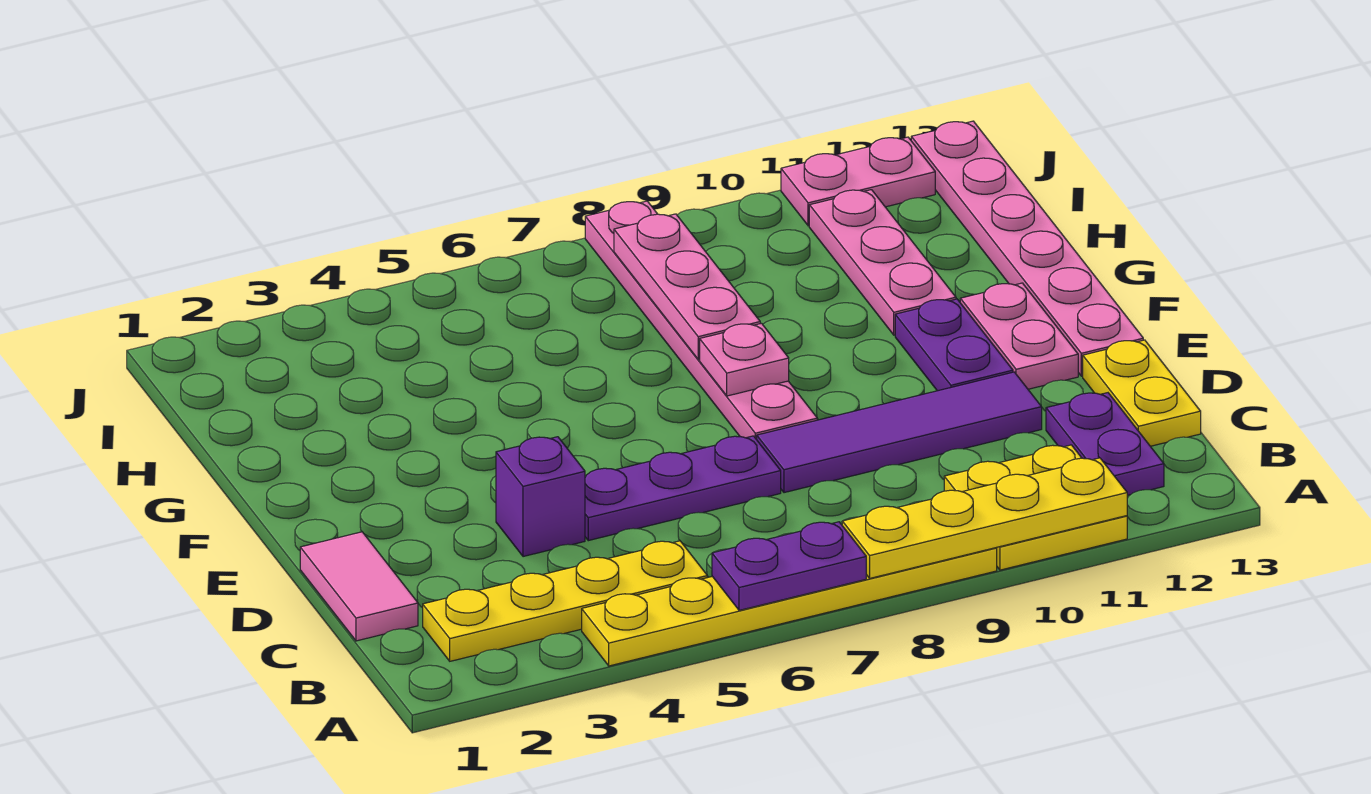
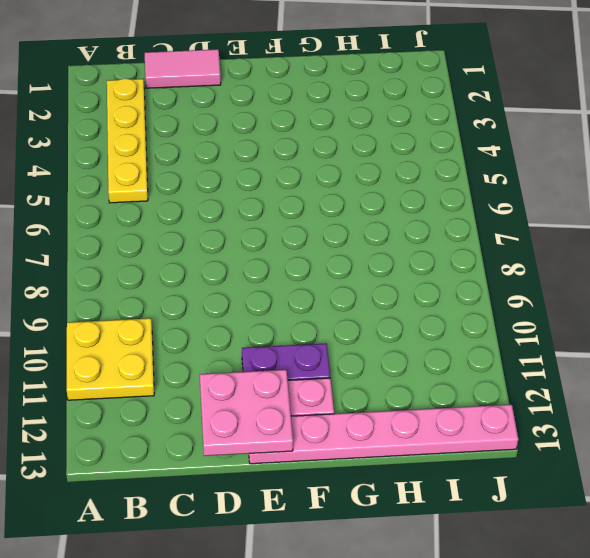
pink 2x2 plate [200,370,293,456] -> none
none -> yellow 1x6 plate [582,548,997,666]
none -> purple 1x2 plate [1046,393,1164,495]
none -> yellow 1x2 plate [1083,340,1201,446]

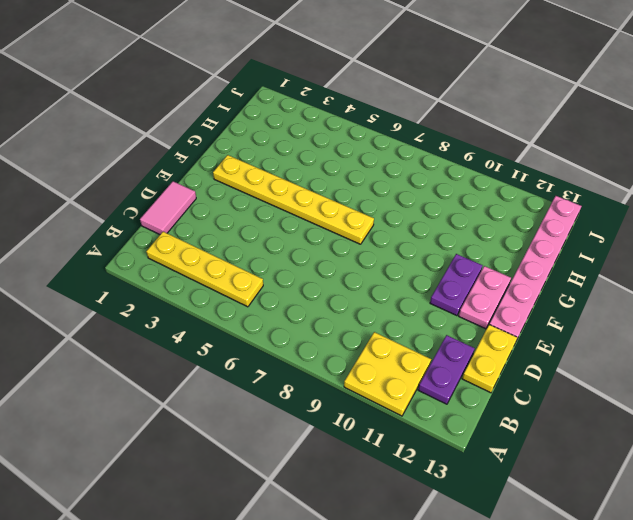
yellow 1x6 plate [213,155,374,244] -> yellow 1x6 plate moved to [582,548,997,666]
none -> purple 1x1 brick [496,437,585,557]
none -> purple 1x3 plate [585,436,781,541]
none -> purple 1x4 tile [757,372,1042,493]

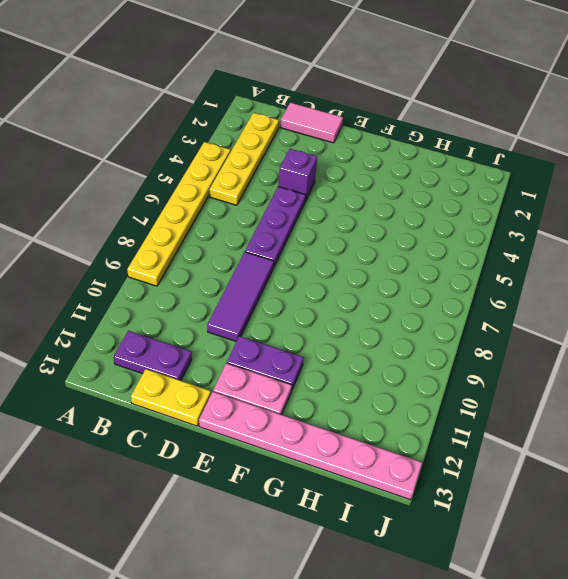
purple 1x3 tile [207,252,274,341] -> purple 1x4 tile [757,372,1042,493]
none -> yellow 2x2 plate [944,445,1127,570]
none -> pink 1x6 plate [585,201,817,440]
none -> pink 1x3 plate [809,190,956,335]

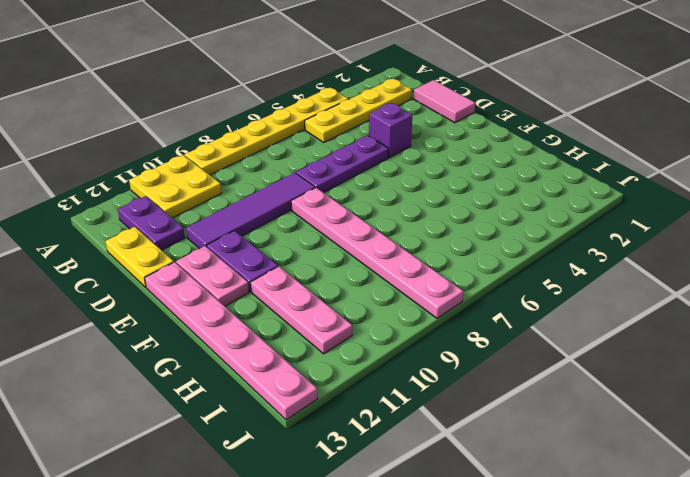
none -> pink 1x2 plate [781,137,935,226]
none -> purple 1x2 plate [712,522,866,610]
none -> yellow 1x4 plate [842,458,1127,578]

